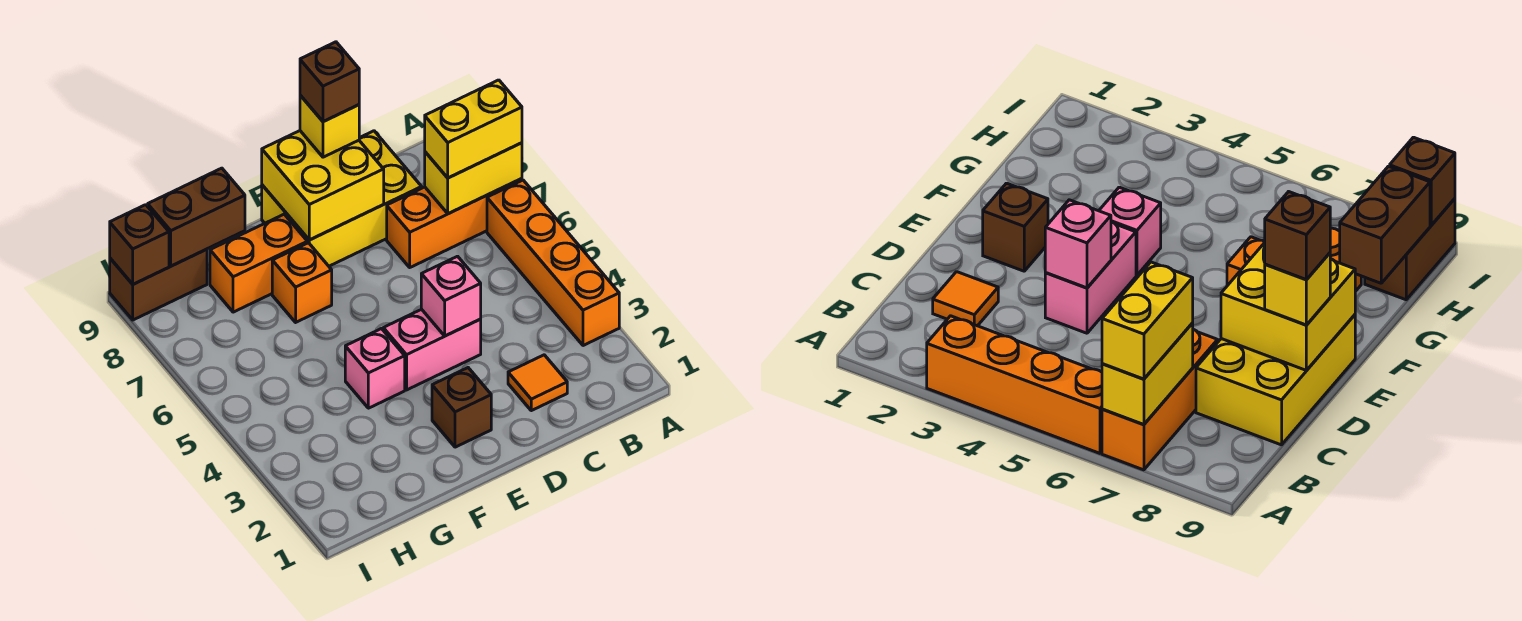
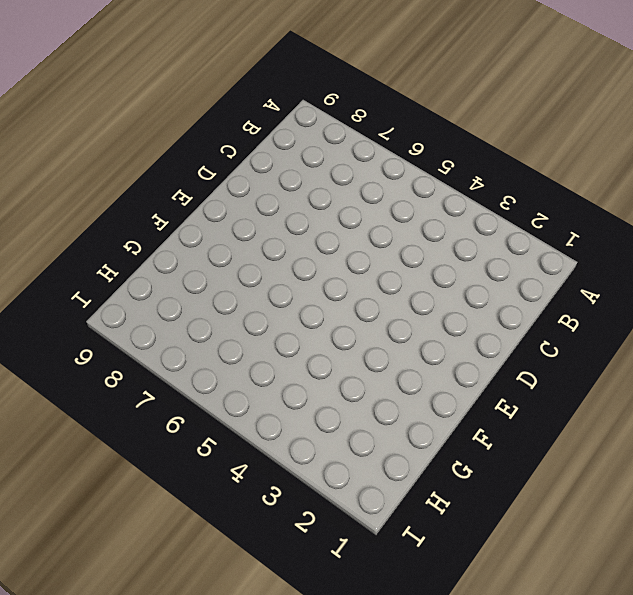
none -> orange 1x4 brick [487,180,619,346]
none -> orange 1x3 brick [387,179,522,267]
none -> orange 1x1 tile [508,355,567,411]

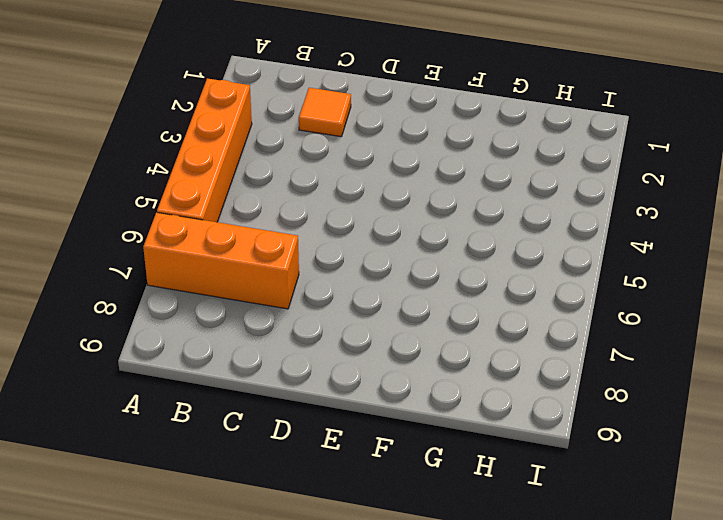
none -> yellow 2x3 brick [262,131,422,266]
none -> pink 1x2 brick [383,309,481,390]
none -> brown 1x1 brick [432,368,491,447]

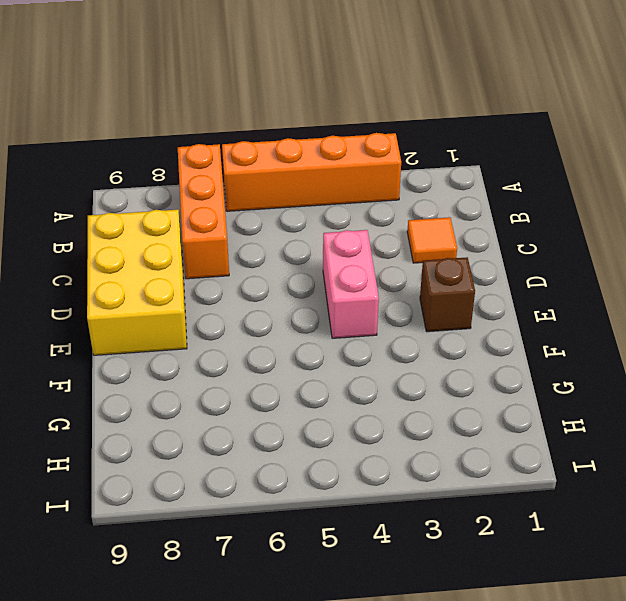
none -> pink 1x1 brick [345,329,405,408]
none -> orange 1x1 brick [272,243,332,322]
none -> orange 1x2 brick [210,214,307,312]

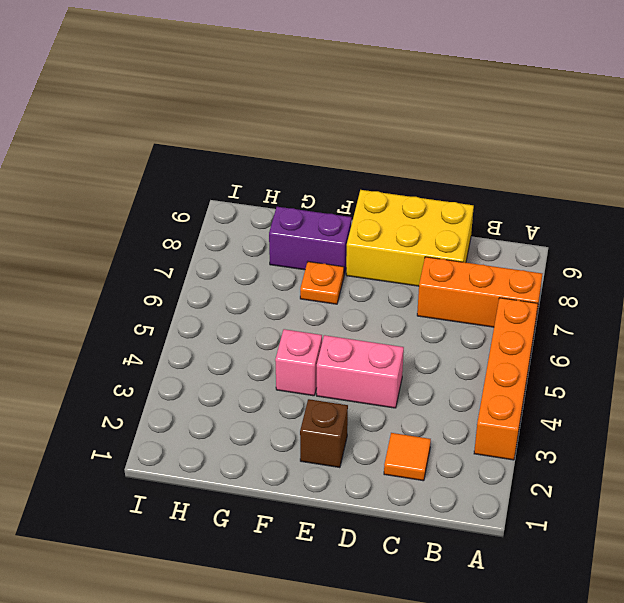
orange 1x1 plate [300,262,344,304] -> orange 1x1 brick [272,243,332,322]
purple 1x2 brick [269,207,352,274] -> orange 1x2 brick [210,214,307,312]
none -> brown 1x2 brick [110,249,207,320]
none -> yellow 1x2 brick [425,143,522,213]
none -> pink 1x1 brick [421,256,481,336]

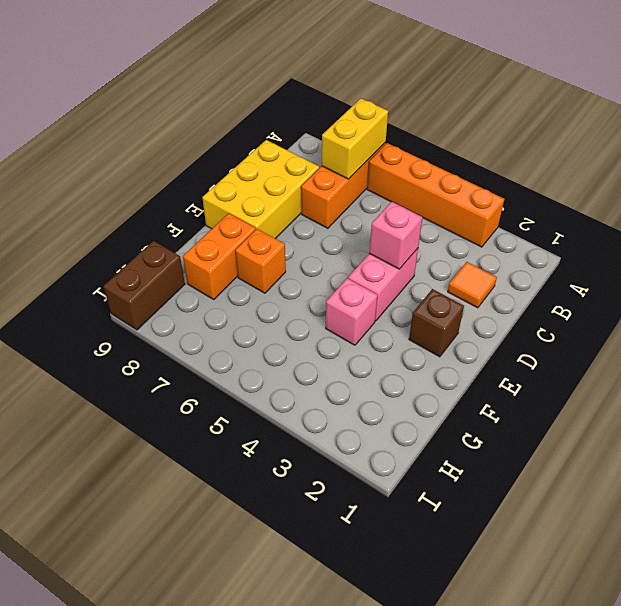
none -> yellow 2x2 brick [262,131,384,240]
none -> brown 1x2 brick [148,168,245,266]
none -> brown 1x1 brick [110,205,169,284]

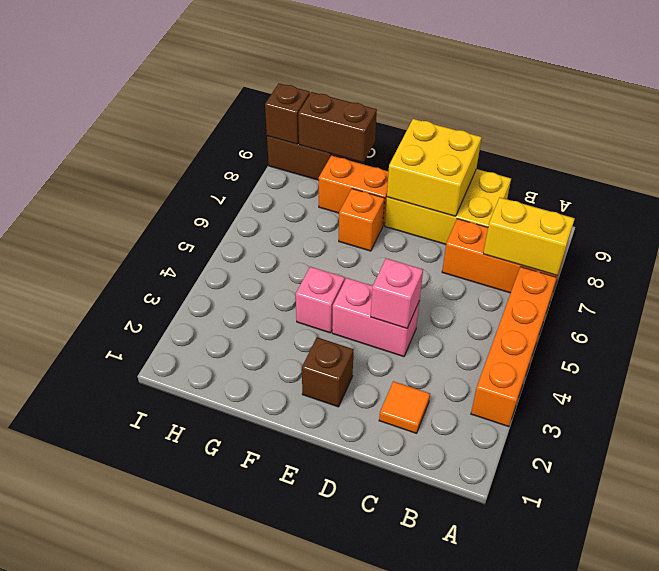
none -> yellow 1x2 brick [425,80,522,178]
none -> yellow 1x1 brick [300,95,359,157]
none -> brown 1x1 brick [300,42,359,122]

